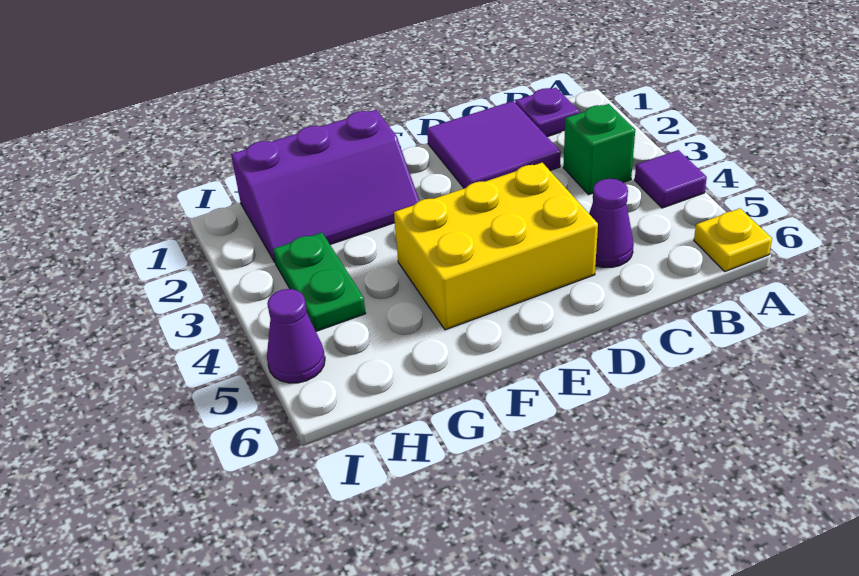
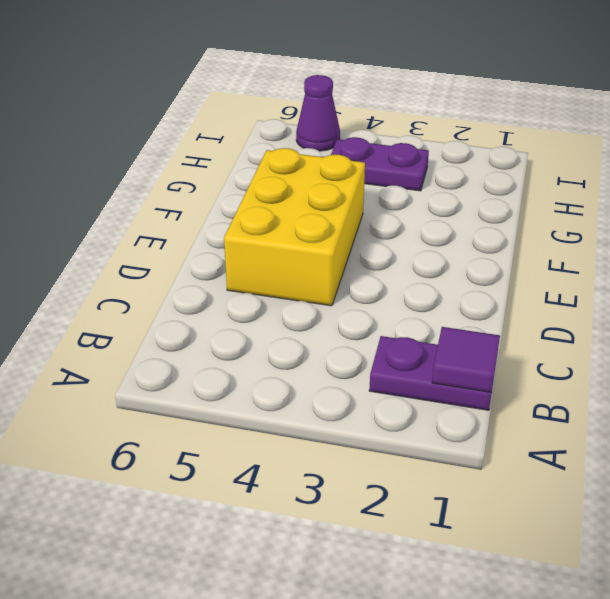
purple 1x2 plate [369,336,492,410] -> purple 1x1 plate [515,88,579,137]
purple 1x1 tile [432,327,500,392] -> purple 1x1 tile moved to [635,150,707,208]
purple 1x2 plate [331,137,429,191] -> green 1x2 plate [273,233,366,331]
none -> yellow 1x1 plate [694,208,772,271]
none -> green 1x1 brick [563,104,635,195]

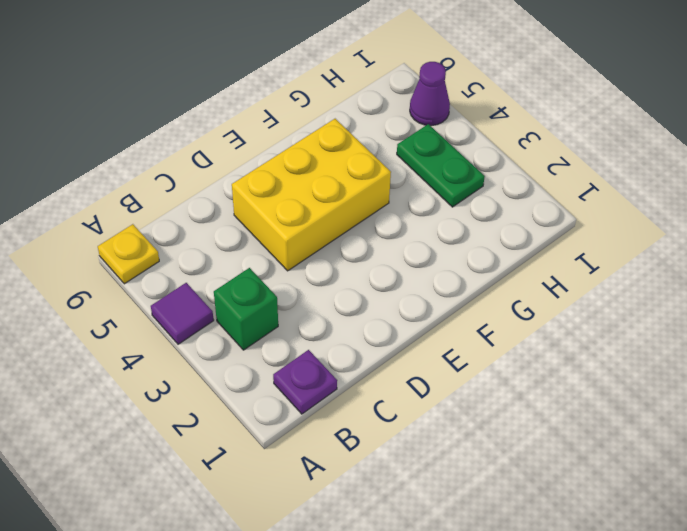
none -> purple 2x2 tile [427,101,561,188]
none -> purple 1x1 cone [589,179,634,267]

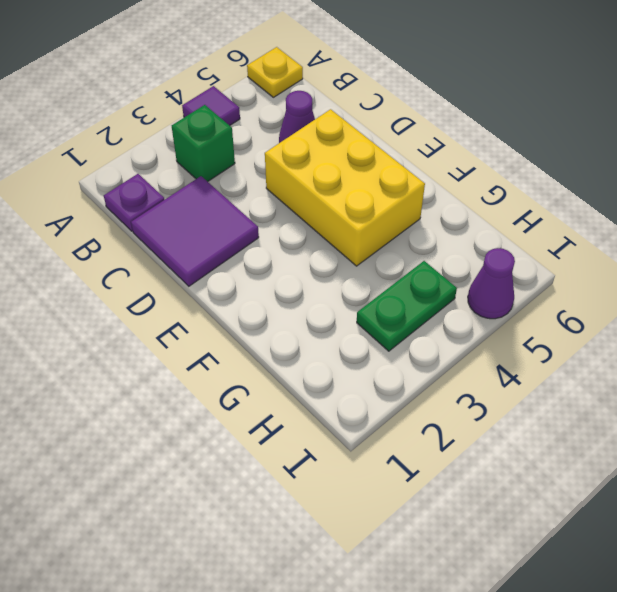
none -> purple 2x3 slope [231,110,419,262]

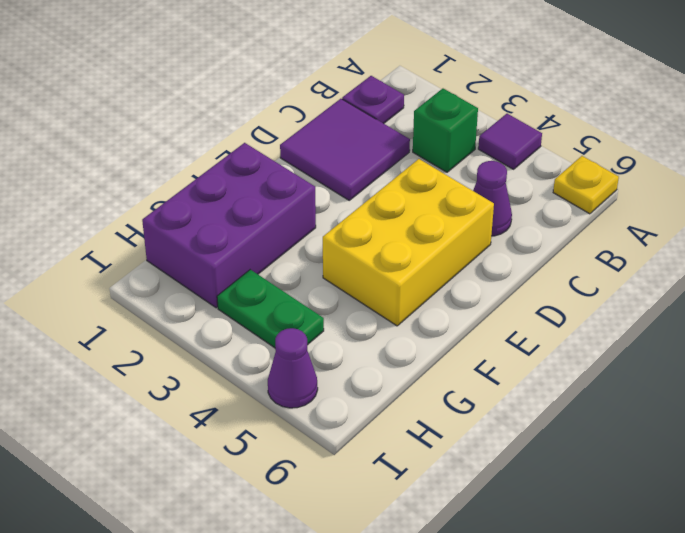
purple 2x3 brick [142,143,316,308] -> purple 2x3 slope [231,110,419,262]

